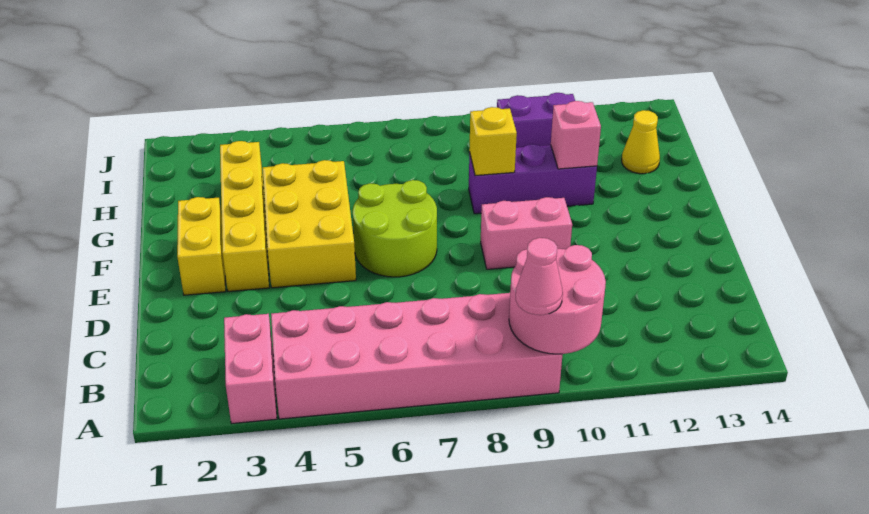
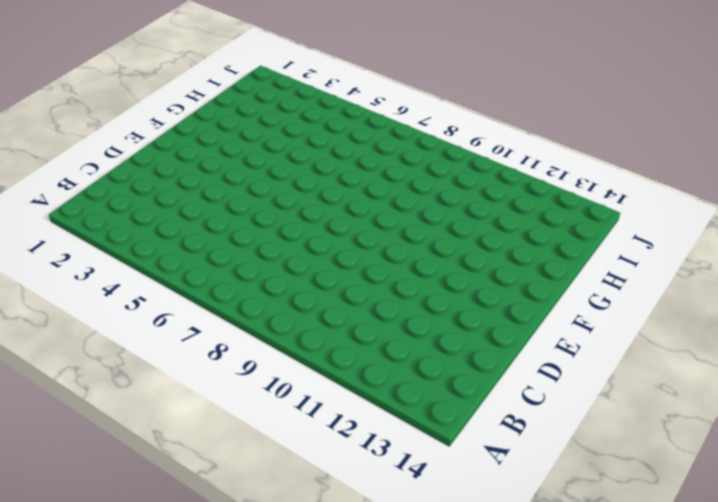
none -> pink 1x2 brick [224,314,277,424]
none -> pink 2x6 brick [271,293,563,419]
none -> yellow 1x2 brick [177,197,226,295]

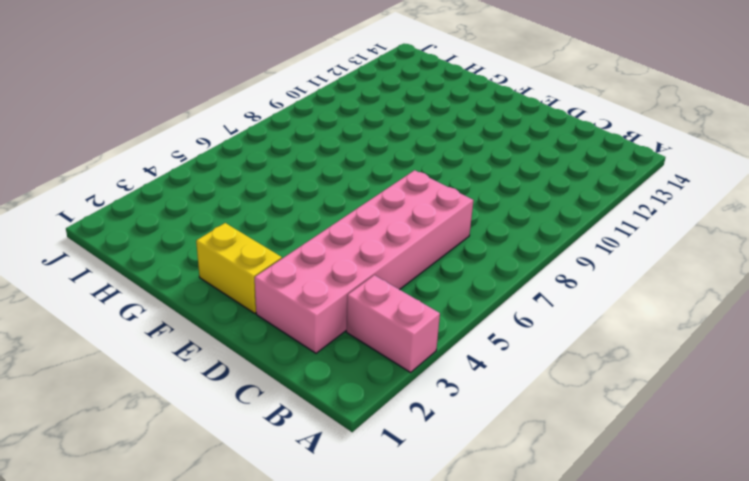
pink 2x6 brick [255,170,474,353] -> pink 2x6 brick moved to [271,293,563,419]
none -> yellow 1x4 brick [220,141,269,291]
none -> yellow 2x3 brick [263,160,356,288]
none -> lime 2x2 round brick [353,180,437,277]

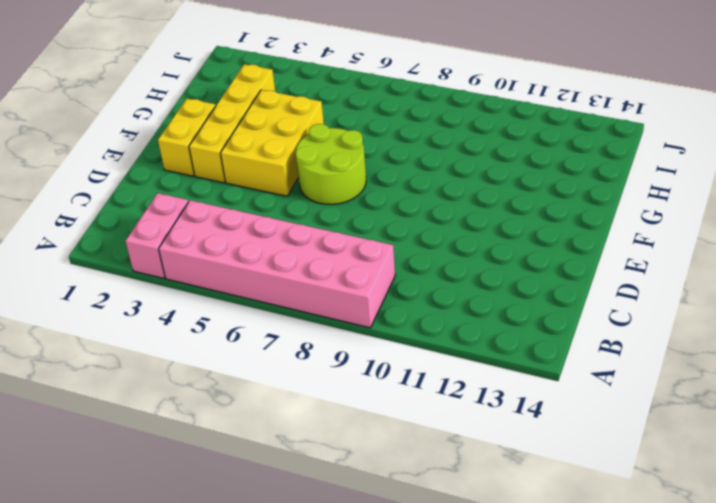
none -> pink 1x2 brick [481,197,572,269]
none -> purple 1x3 brick [469,144,597,214]
none -> yellow 1x1 cone [622,110,660,174]

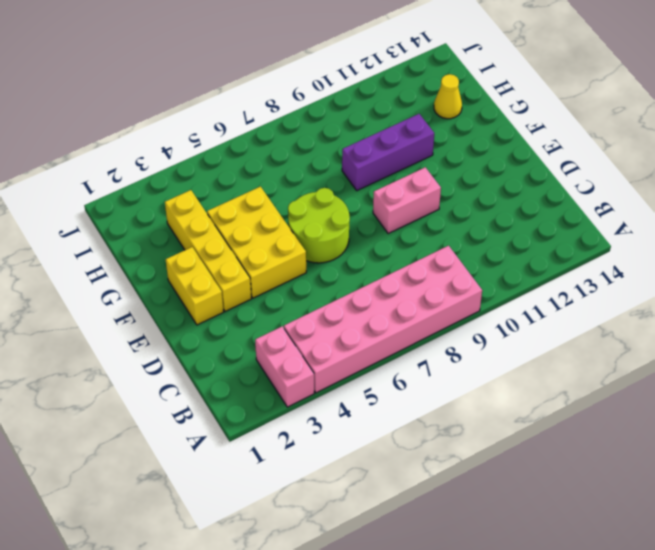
none -> purple 1x2 brick [497,93,575,148]
none -> pink 2x2 round brick [509,245,606,354]
none -> yellow 1x1 brick [469,107,517,176]

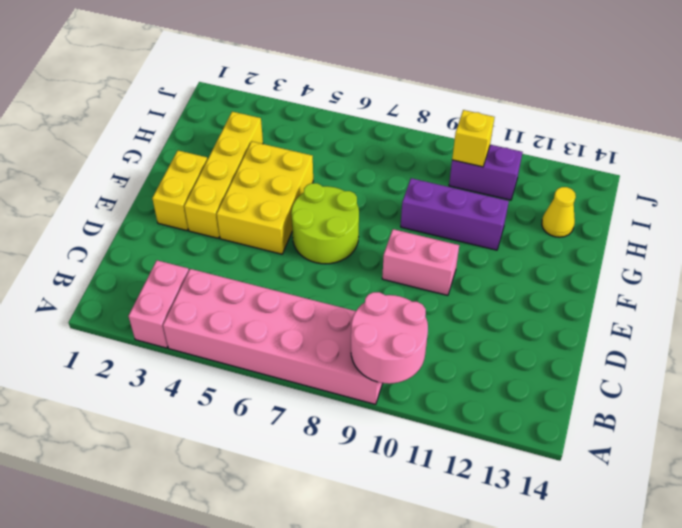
yellow 1x1 brick [452,110,495,167] -> yellow 1x1 brick moved to [469,107,517,176]
none -> pink 1x1 brick [551,101,601,169]
none -> pink 1x1 cone [516,238,563,315]

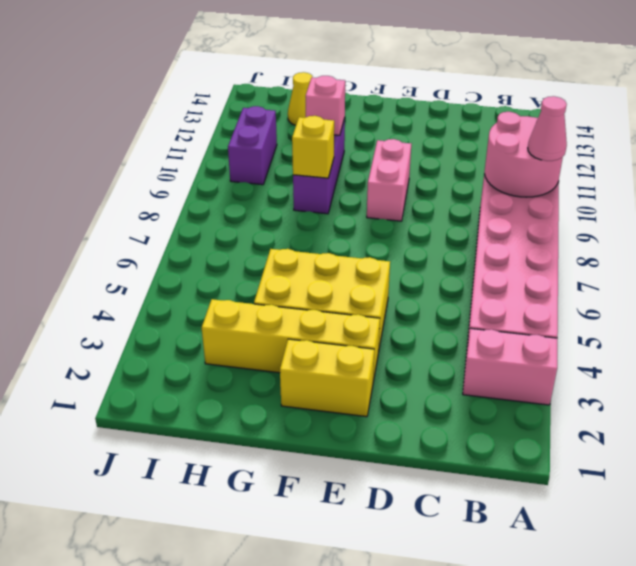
none -> lime 2x2 round brick [353,180,437,277]

